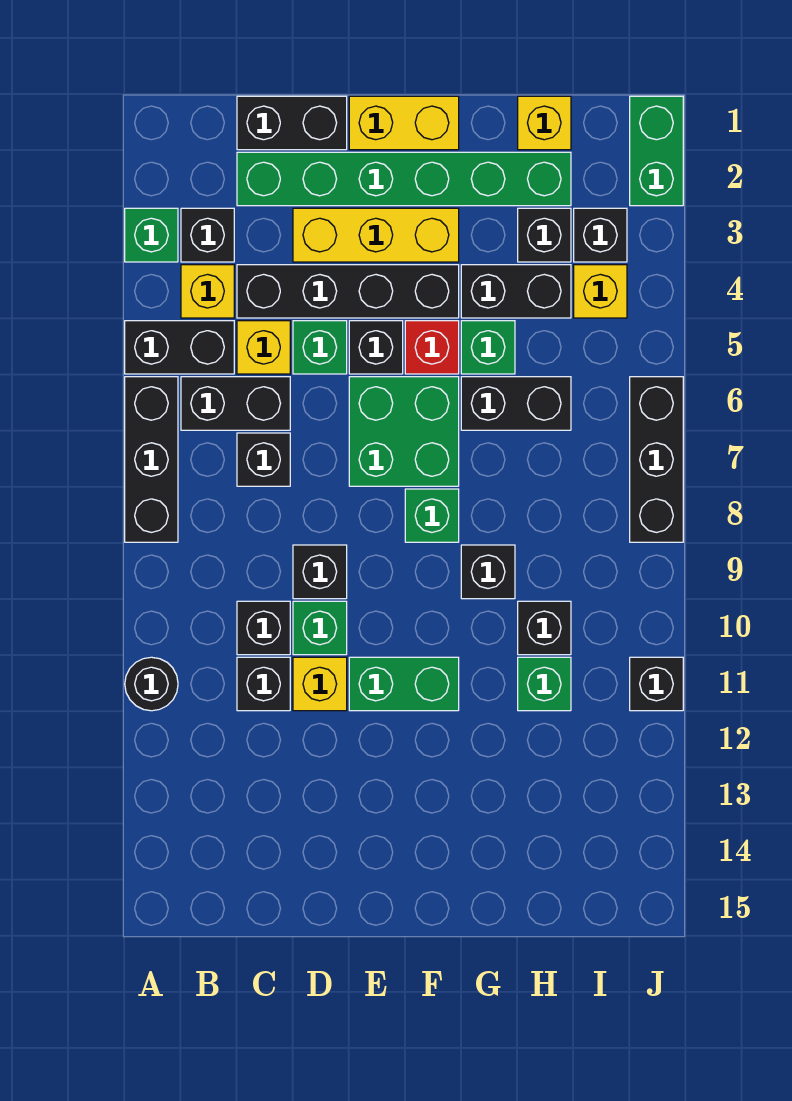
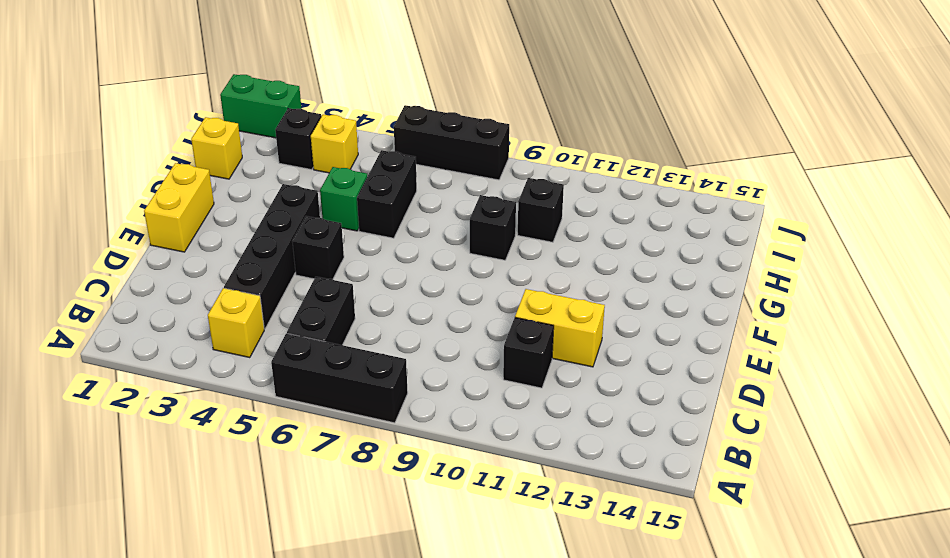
yellow 1x2 brick [515,289,605,367] -> yellow 1x1 brick [293,657,347,711]
none -> green 1x1 brick [125,208,178,262]
none -> black 1x2 brick [125,321,234,374]
none -> black 1x1 round brick [125,657,178,711]
none -> black 1x1 brick [181,208,234,262]

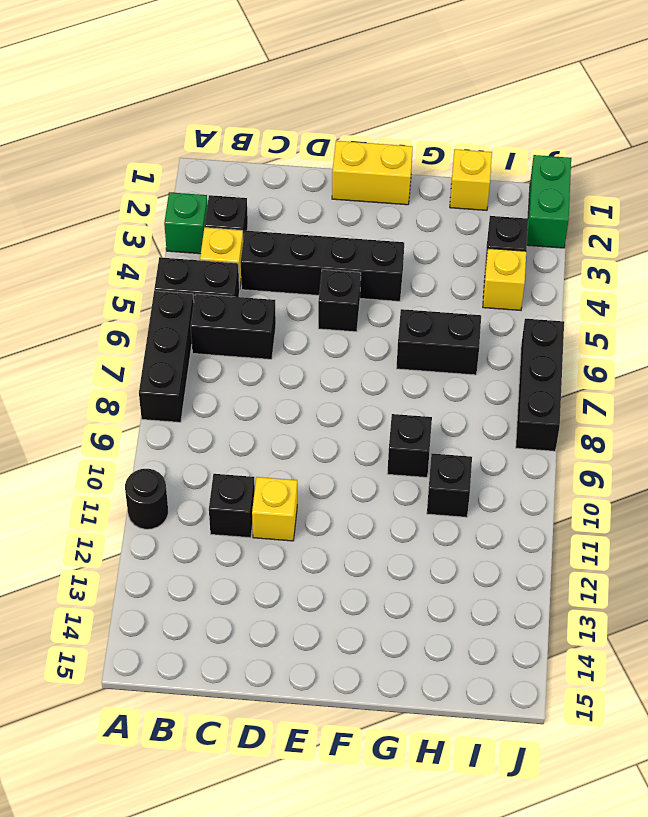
none -> black 1x2 brick [237,96,347,150]
none -> green 1x6 brick [237,152,571,206]
none -> yellow 1x1 brick [237,321,290,374]
none -> black 1x1 brick [237,433,290,486]

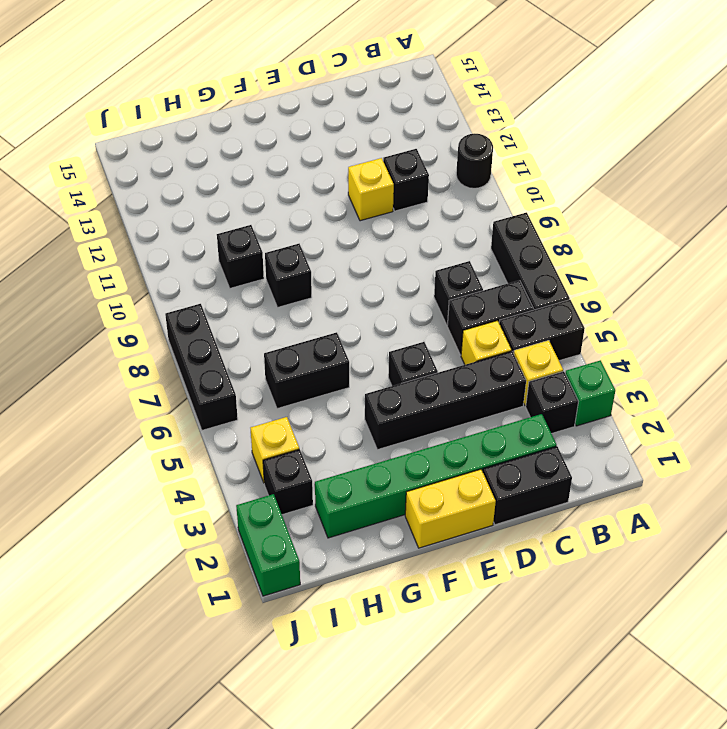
none -> black 1x1 brick [237,601,290,655]
none -> yellow 1x3 brick [293,208,459,262]
none -> green 1x1 brick [293,321,347,374]
none -> black 1x1 brick [293,545,347,599]

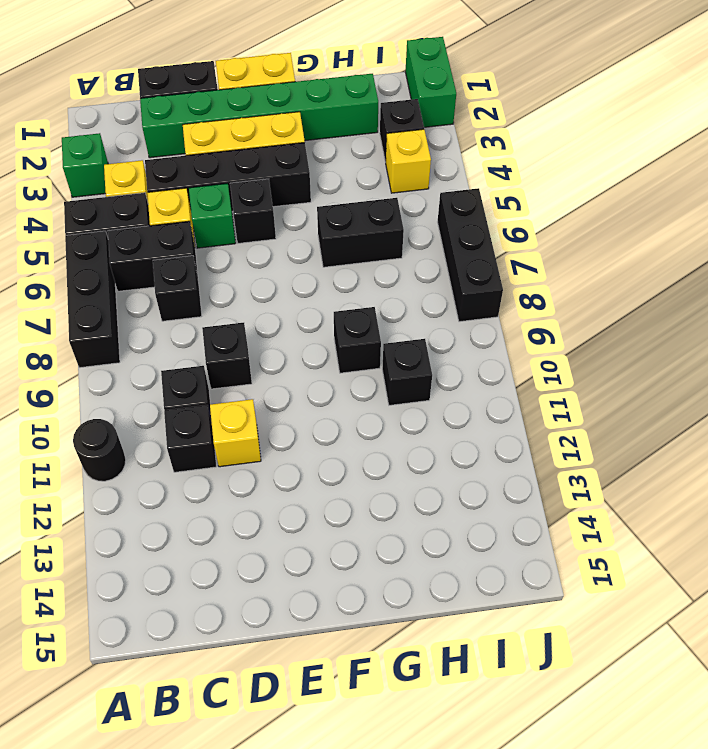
none -> black 1x1 brick [181,208,234,262]
none -> green 1x1 brick [293,601,347,655]
none -> green 2x2 brick [349,377,459,486]
none -> green 1x2 brick [349,657,459,711]

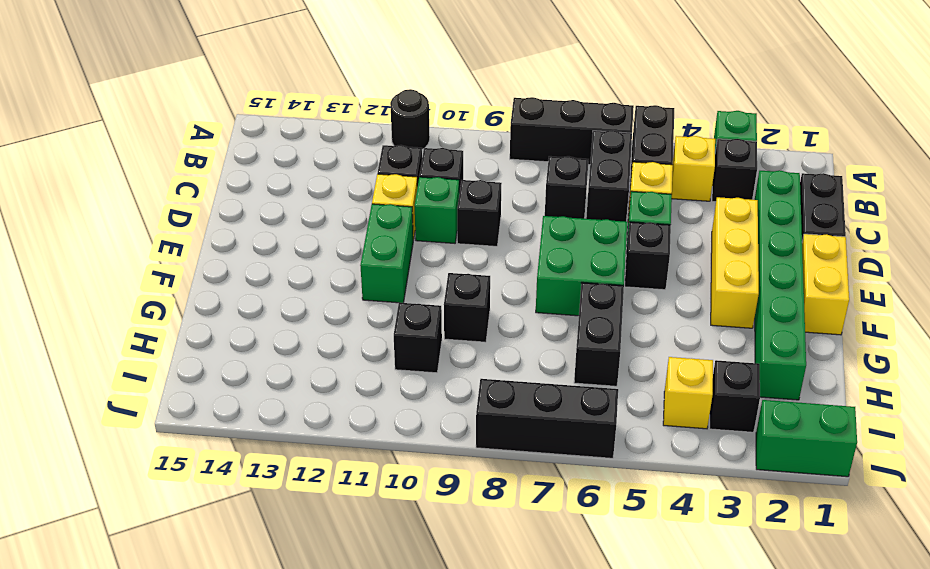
none -> black 1x4 brick [237,265,459,318]
none -> red 1x1 brick [405,321,459,374]
none -> green 1x1 brick [405,489,459,542]
none -> black 1x2 brick [461,265,571,318]

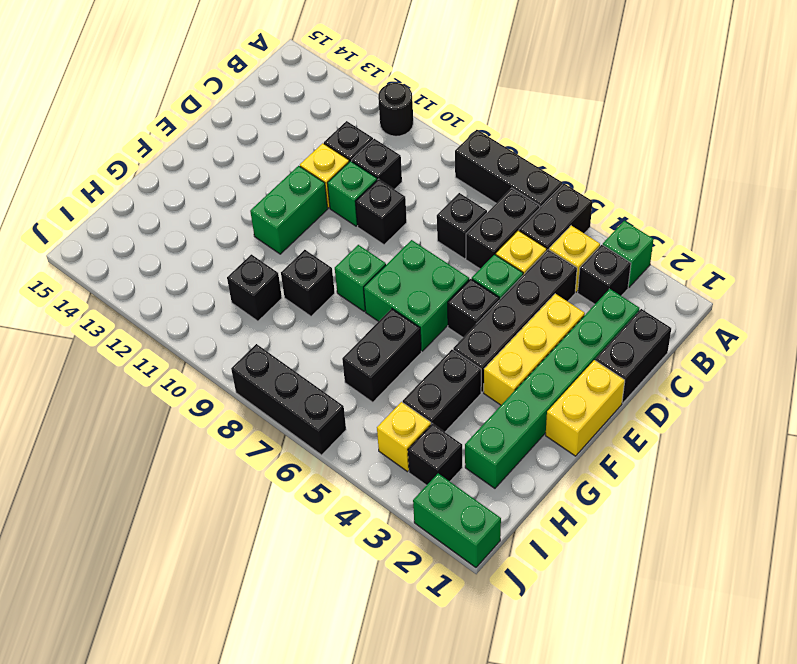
none -> red 1x1 brick [405,321,459,374]
none -> green 1x1 brick [461,321,515,374]
none -> yellow 1x1 brick [518,96,571,150]
none -> black 1x1 brick [518,208,571,262]

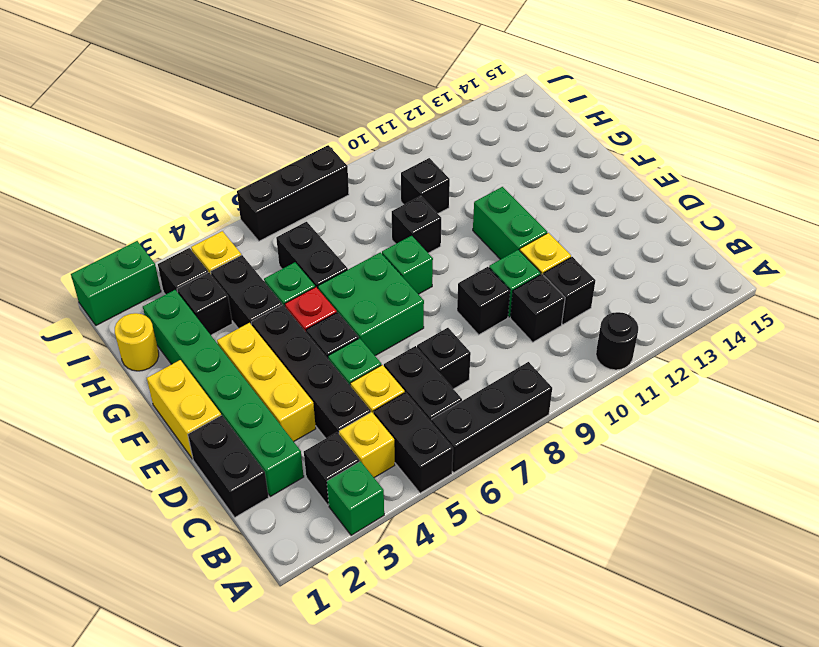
yellow 1x1 round brick [115,313,159,371] -> yellow 1x1 brick [518,96,571,150]
none -> green 1x1 brick [518,657,571,711]
none -> black 1x1 brick [630,657,683,711]

